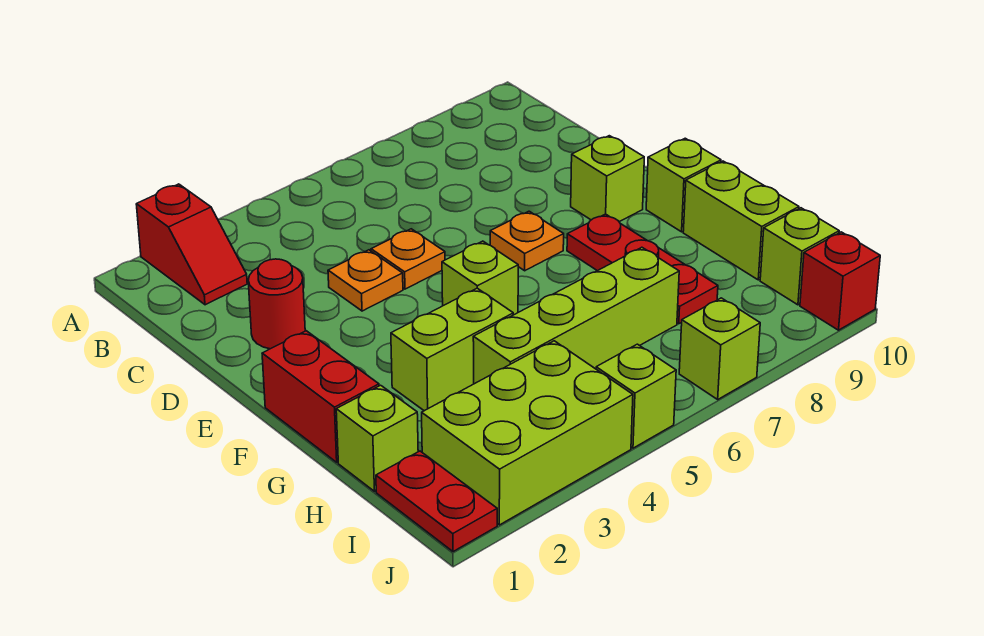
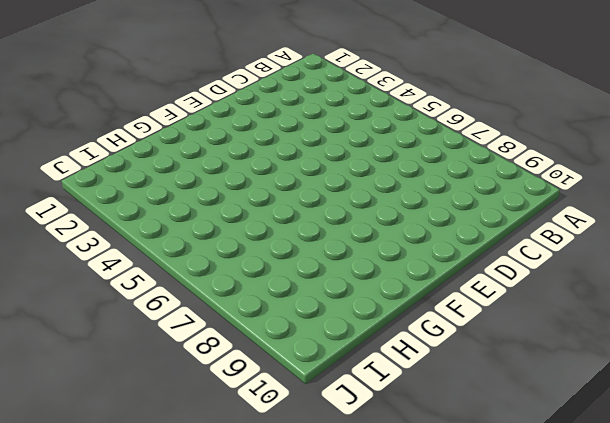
none -> red 1x2 slope [136,184,247,305]
none -> red 1x1 round brick [248,259,305,349]
none -> orange 1x1 plate [328,250,403,311]

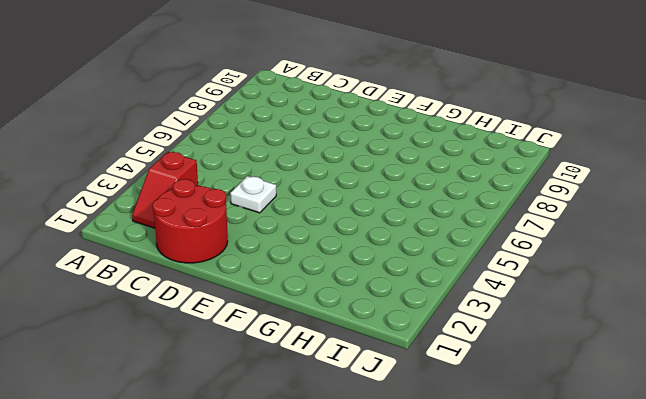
red 1x2 slope [132,152,198,228] -> red 1x2 slope turned to [136,184,247,305]
red 2x2 round brick [153,179,228,263] -> red 1x1 round brick [248,259,305,349]
white 1x1 plate [230,176,276,213] -> orange 1x1 plate [328,250,403,311]
none -> orange 1x1 plate [371,229,445,289]
none -> orange 1x1 plate [490,211,564,271]
none -> lime 1x1 brick [571,136,644,222]

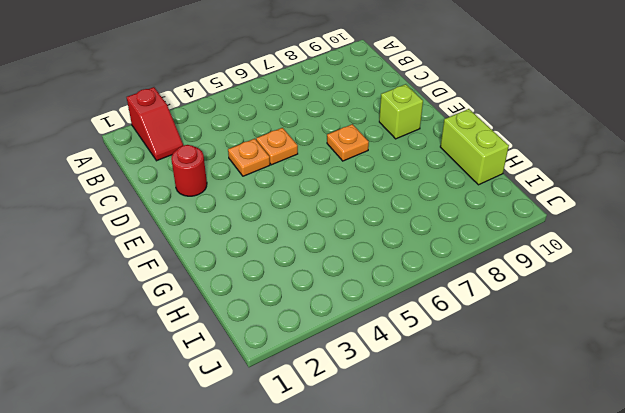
none -> red 1x2 brick [262,331,379,462]
none -> lime 1x1 brick [442,241,518,315]
none -> red 1x3 plate [567,214,718,324]

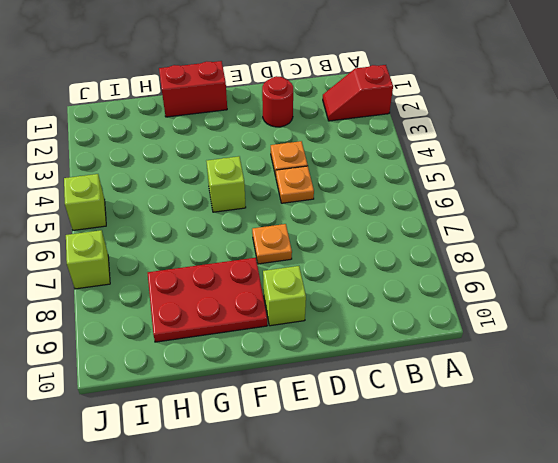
red 2x3 plate [148,258,267,342] -> red 1x3 plate [567,214,718,324]
none -> lime 1x1 brick [646,138,721,232]
none -> lime 1x2 brick [391,288,513,411]
none -> lime 1x2 brick [683,161,799,280]

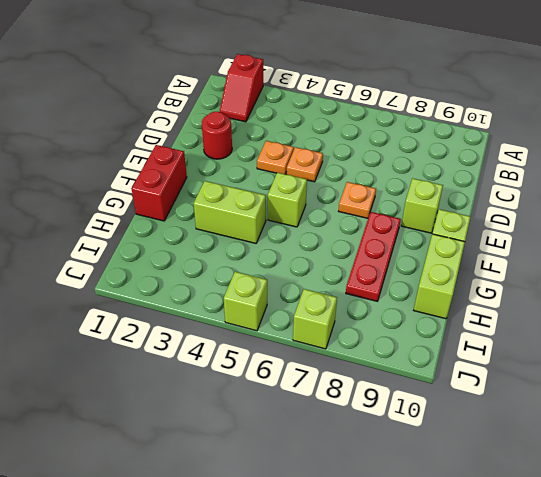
none -> lime 1x1 brick [336,385,418,491]
none -> lime 1x4 brick [473,247,679,384]
none -> red 1x2 plate [376,451,497,552]

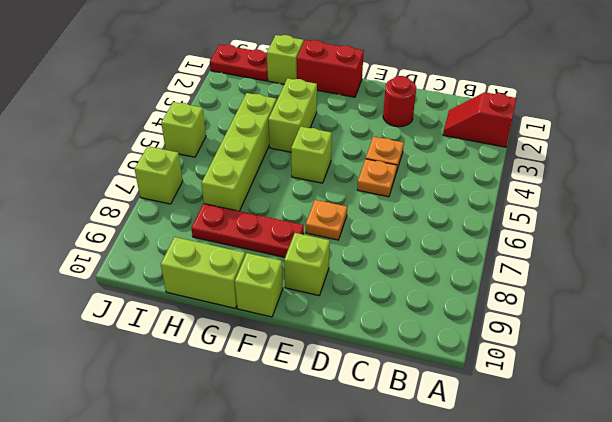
none -> lime 2x3 brick [422,341,633,525]
none -> lime 1x1 brick [760,208,839,305]
none -> red 1x1 brick [800,232,880,330]

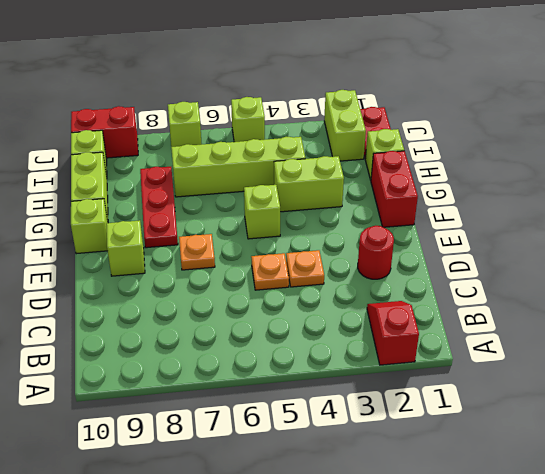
lime 1x2 brick [324,90,366,161] -> lime 2x3 brick [422,341,633,525]
red 1x2 brick [71,106,138,158] -> red 1x1 brick [800,232,880,330]

